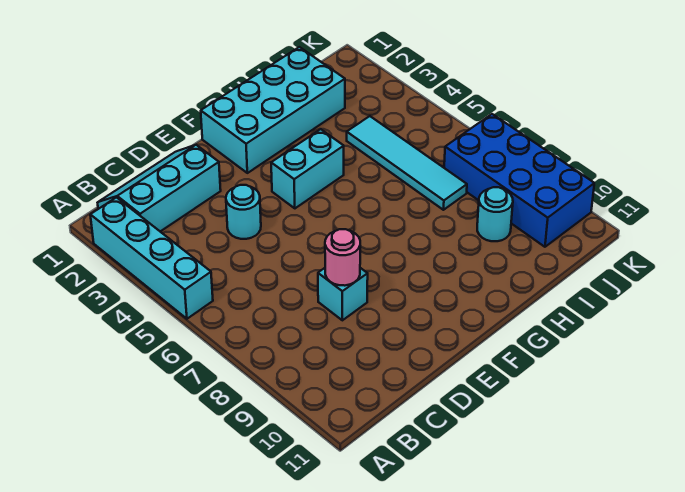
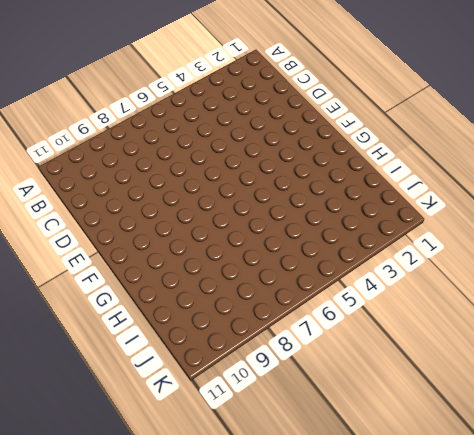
none -> cyan 1x4 brick [90,197,213,319]
none -> cyan 2x3 slope [98,145,221,231]

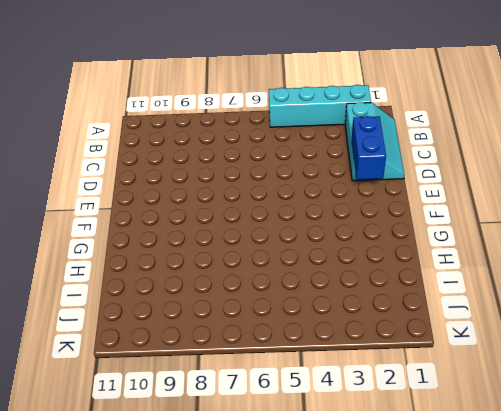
blue 1x2 brick [352,116,386,180] -> none
none -> cyan 1x1 round brick [226,185,261,239]
none -> cyan 1x1 brick [318,268,368,320]

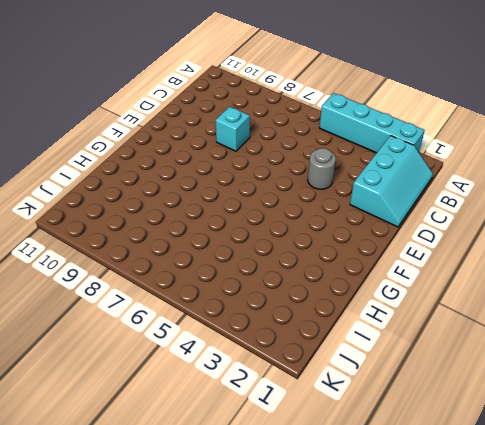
grey 1x1 round brick [308,148,336,189] -> cyan 1x1 round brick [226,185,261,239]
none -> cyan 2x4 brick [201,47,345,173]
none -> cyan 1x2 brick [271,129,344,208]

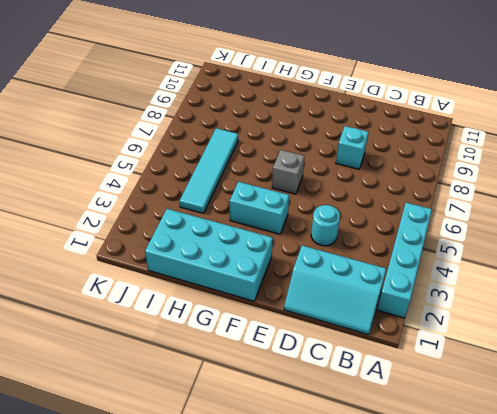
grey 1x1 brick [272,150,305,194] -> none
none -> cyan 1x1 round brick [477,187,513,241]
none -> blue 2x4 brick [444,114,594,247]

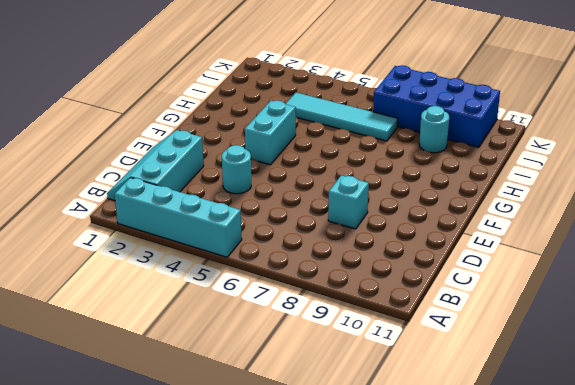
none -> cyan 2x4 brick [201,47,345,173]
none -> pink 1x1 round brick [325,229,360,286]

